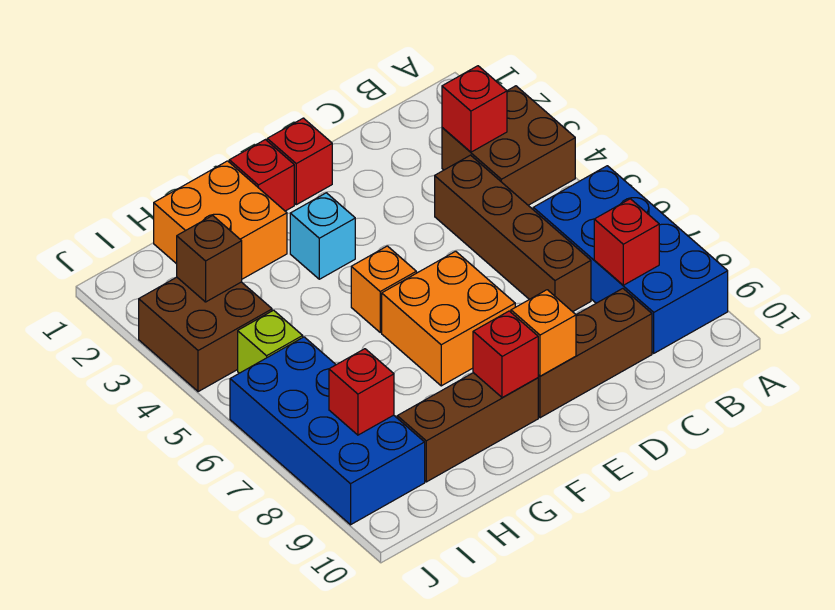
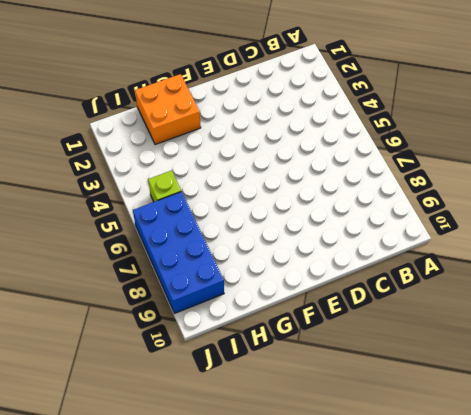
none -> brown 2x2 brick [442,86,575,205]
none -> blue 2x4 brick [533,166,728,353]
none -> brown 1x4 brick [435,155,591,312]

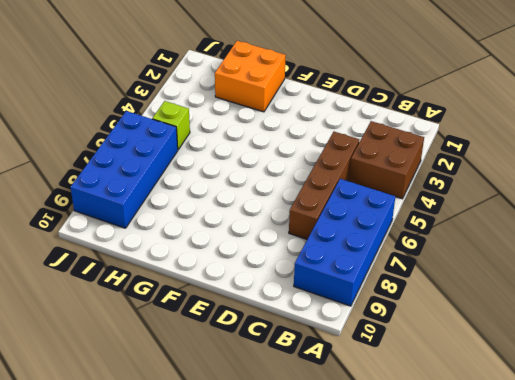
none -> brown 1x3 brick [538,289,652,418]
none -> red 1x1 brick [267,118,332,205]
none -> orange 2x2 brick [382,251,515,386]

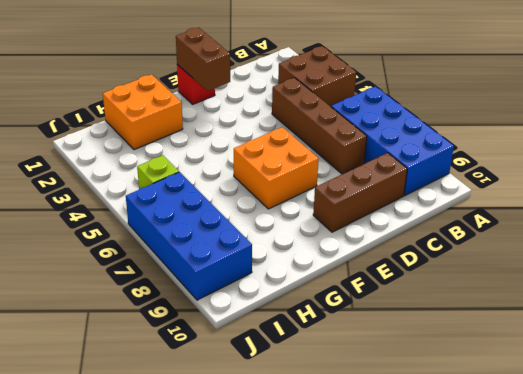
brown 1x2 brick [176,27,230,91] -> none
none -> red 1x1 brick [229,140,294,211]
none -> cyan 1x1 brick [290,193,355,279]
none -> orange 1x1 brick [351,246,416,332]

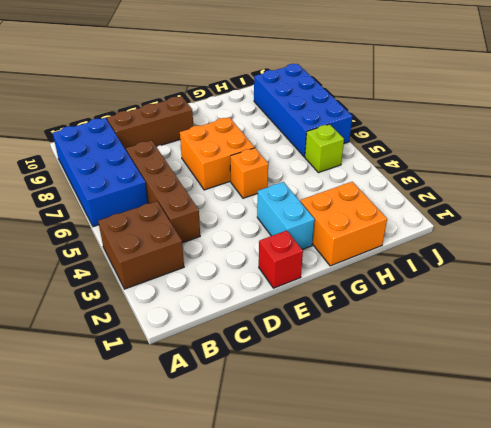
cyan 1x2 brick [257,182,315,250] -> cyan 1x1 brick [290,193,355,279]
none -> red 1x1 brick [229,140,294,211]
none -> brown 1x3 brick [397,373,538,482]
none -> brown 2x2 brick [139,277,272,392]

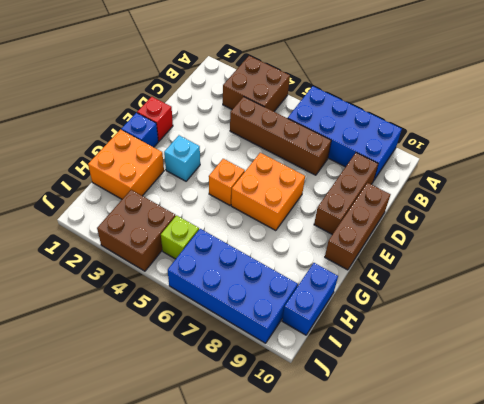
brown 1x3 brick [325,183,391,270] -> brown 1x3 brick moved to [397,373,538,482]
blue 1x1 brick [121,113,158,147] -> red 1x1 brick [229,140,294,211]
blue 1x2 brick [282,263,338,335] -> none
none -> red 1x1 brick [442,66,507,152]
none -> red 1x1 brick [594,199,659,285]
none -> orange 1x1 brick [511,290,576,376]

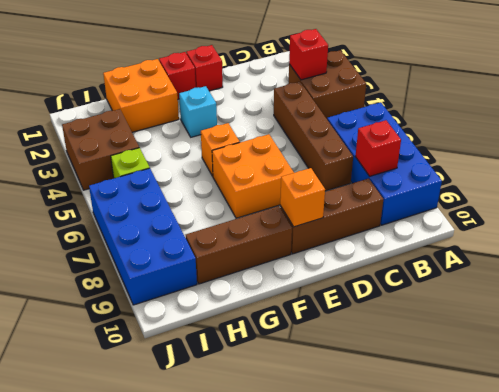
none -> red 1x1 brick [473,311,538,398]
none -> brown 1x1 brick [177,216,242,302]
none -> red 1x1 brick [329,349,394,435]

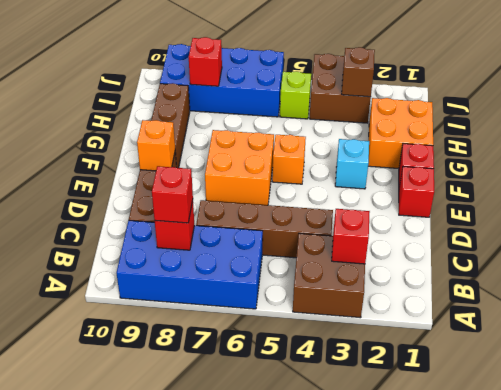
red 1x1 brick [152,166,193,223] -> red 1x1 brick moved to [473,311,538,398]

